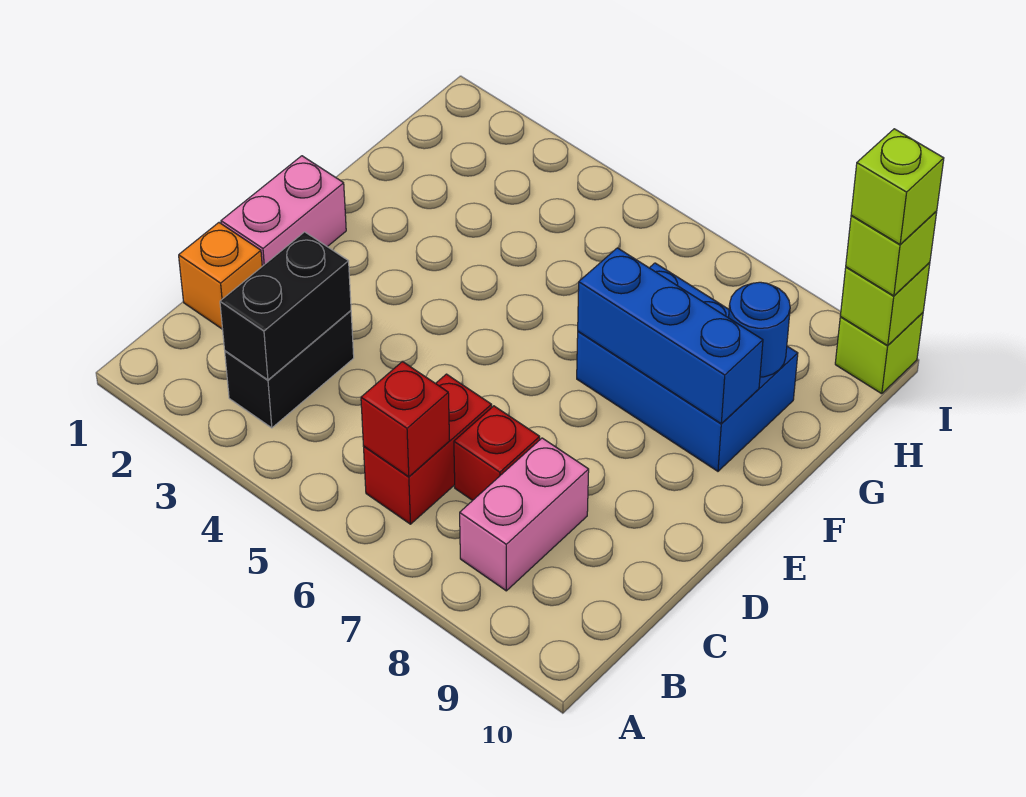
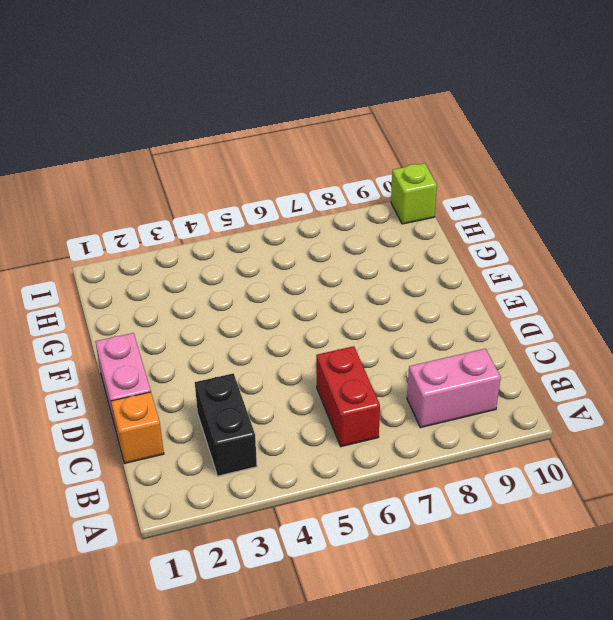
pink 1x2 brick [407,349,501,428] -> pink 1x2 brick turned to [460,438,589,591]
none -> red 1x1 brick [454,406,540,500]
none -> blue 2x3 brick [577,263,798,471]
none -> black 1x2 brick [220,232,351,380]

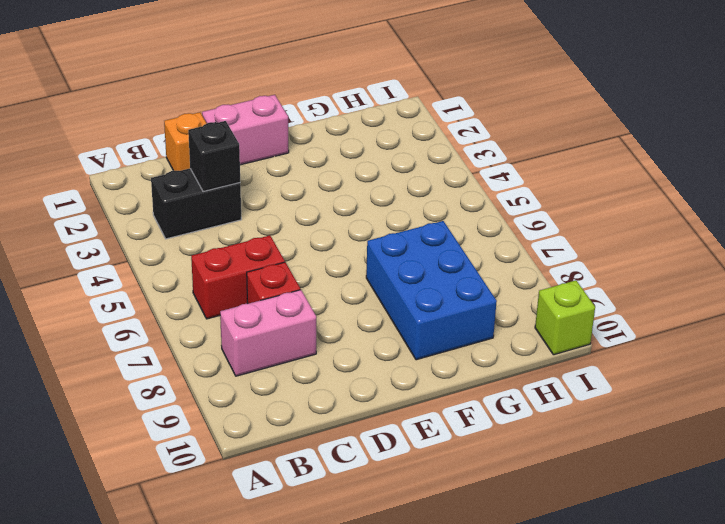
black 1x1 brick [188,121,240,192] -> black 1x2 brick [220,232,351,380]
none -> red 1x1 brick [361,361,450,477]
none -> blue 1x3 brick [578,248,763,424]
none -> blue 1x1 round brick [729,282,790,377]

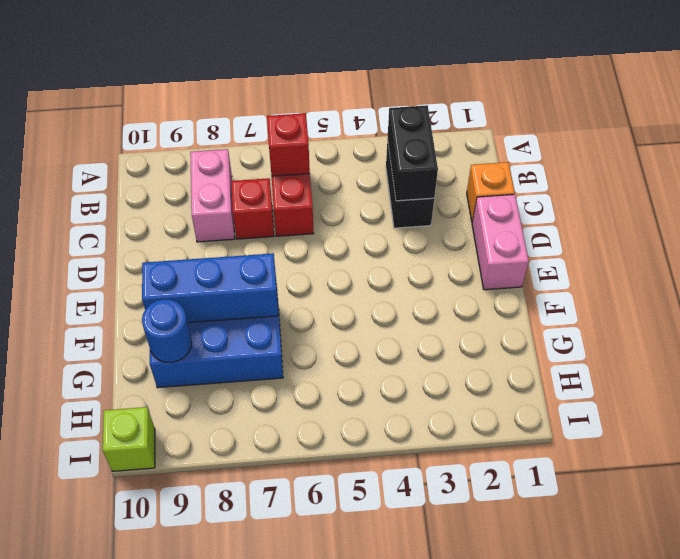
none -> lime 1x1 brick [840,262,930,345]
none -> lime 1x1 brick [846,211,937,296]
none -> lime 1x1 brick [851,129,944,244]

